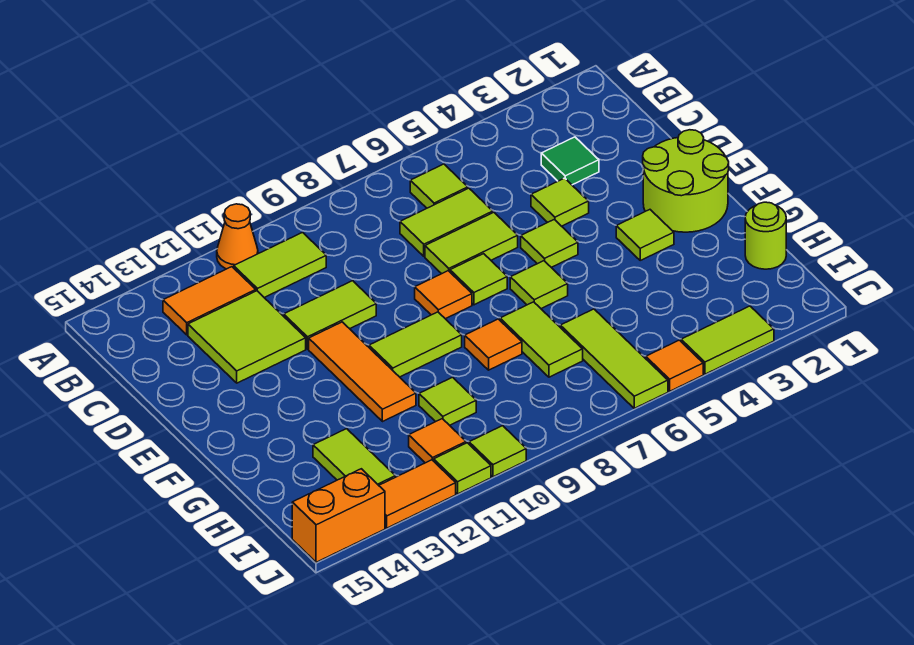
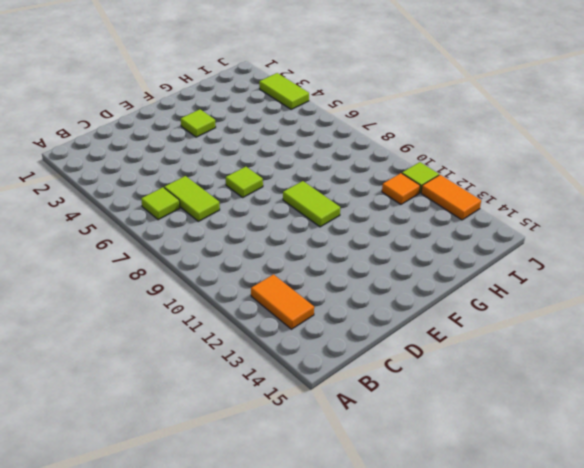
none -> orange 1x1 cone [217,204,258,269]
none -> lime 1x2 tile [234,232,326,298]
none -> green 1x1 tile [541,137,599,185]
none -> lime 2x2 tile [188,291,306,383]

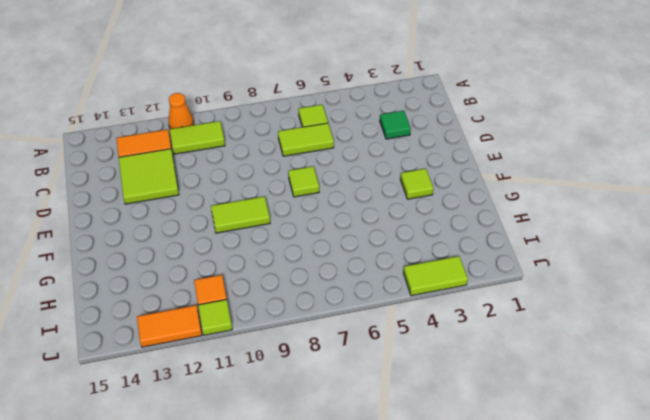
none -> lime 1x1 tile [531,178,589,226]
none -> lime 1x2 tile [425,212,518,274]
none -> lime 1x2 tile [284,281,376,349]
none -> lime 2x2 round brick [643,130,729,232]

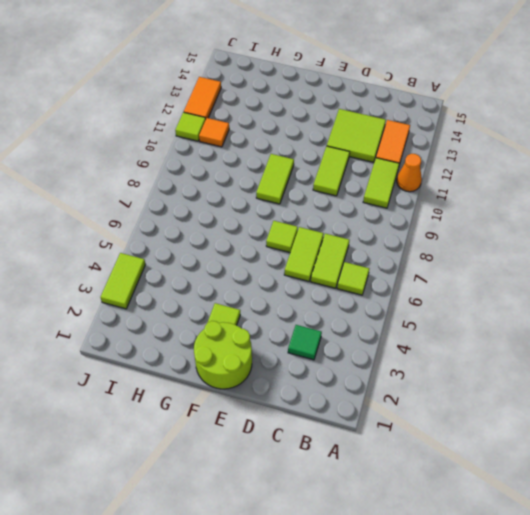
none -> lime 1x1 tile [531,178,589,226]
none -> lime 1x1 tile [521,219,578,267]
none -> orange 1x1 tile [415,271,472,319]
none -> orange 1x3 tile [309,322,416,422]

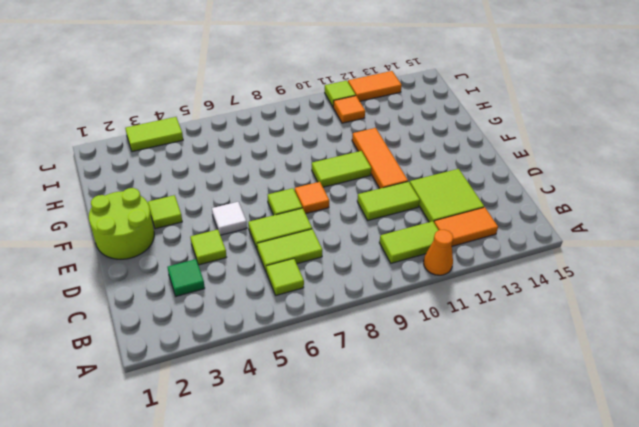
white 1x1 tile [212,202,247,235] -> lime 1x1 tile [521,219,578,267]
none -> lime 1x1 tile [510,261,568,309]
none -> lime 1x2 tile [500,302,583,377]
none -> orange 1x1 tile [465,319,522,370]
none -> lime 1x1 round brick [745,202,786,269]

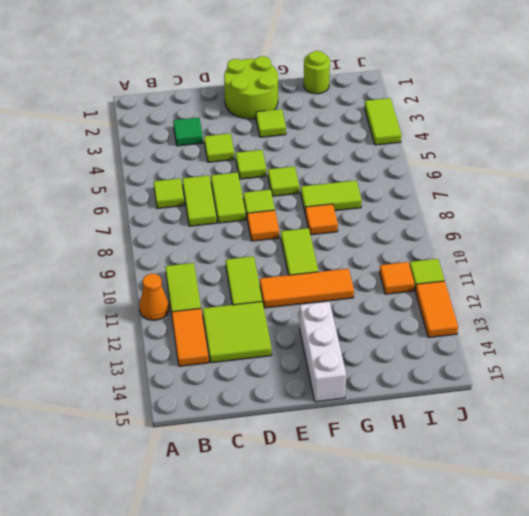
white 1x3 brick [300,302,346,402] -> none
none -> lime 1x3 tile [560,309,668,408]
none -> lime 1x1 tile [419,377,476,425]
none -> lime 1x2 tile [313,429,395,485]
none -> orange 1x1 tile [646,340,703,391]

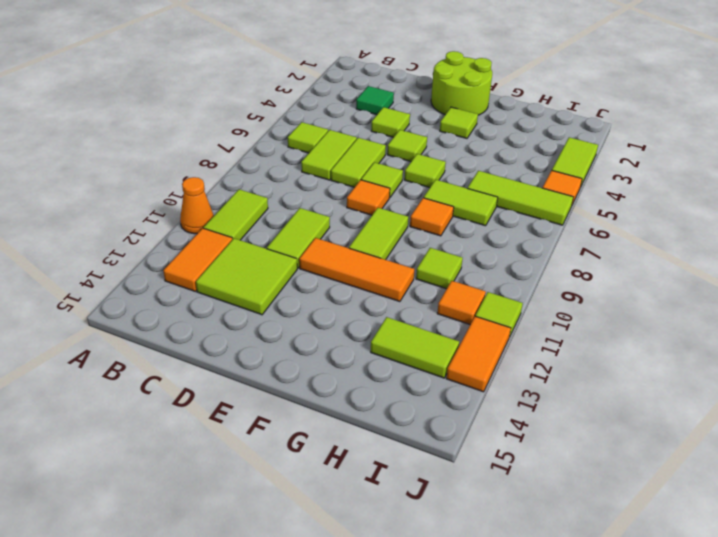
none -> lime 1x1 round brick [745,202,786,269]
none -> lime 1x1 tile [469,426,526,477]
none -> orange 1x2 brick [292,469,385,562]

